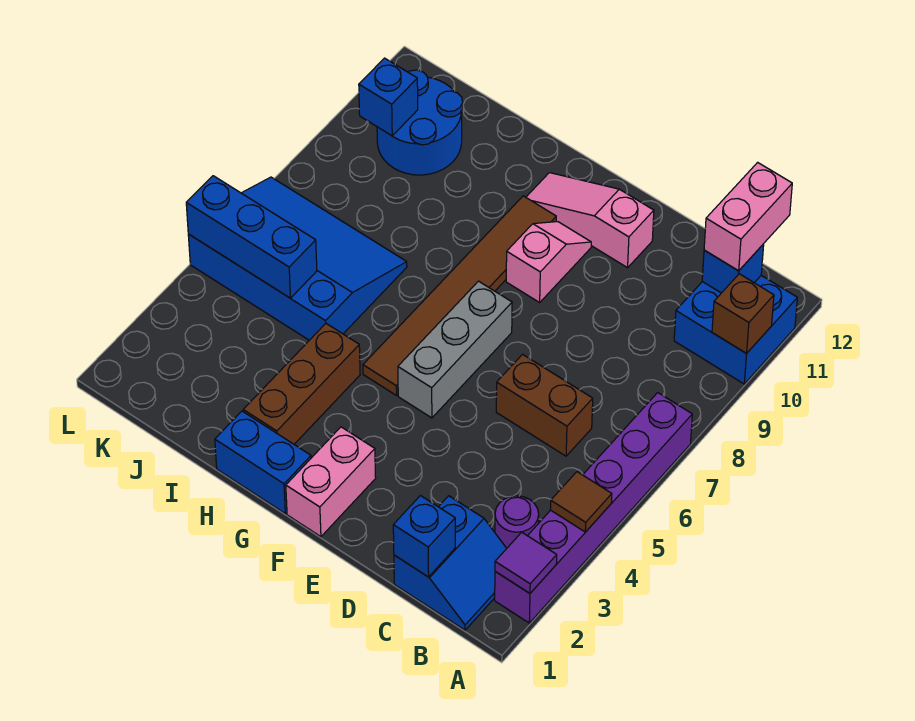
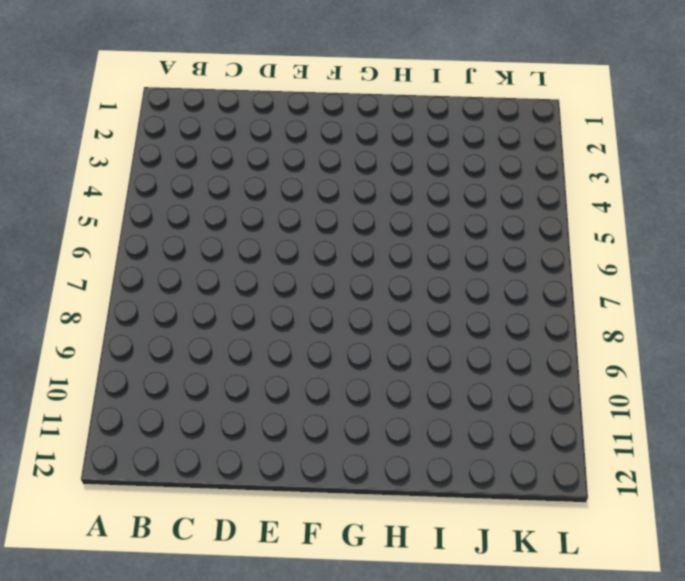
none -> purple 1x6 brick [495,393,692,623]
none -> blue 2x2 brick [674,276,797,384]
none -> blue 2x2 slope [394,496,507,630]

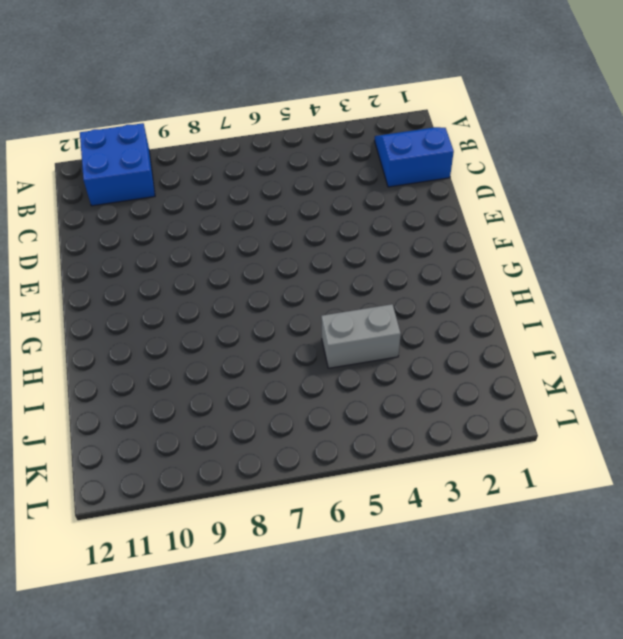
grey 1x2 brick [321,304,401,368] -> blue 3x4 slope [188,177,407,340]
none -> purple 1x6 brick [495,393,692,623]
none -> purple 1x1 round brick [495,496,539,548]
none -> brown 1x2 brick [496,354,593,456]

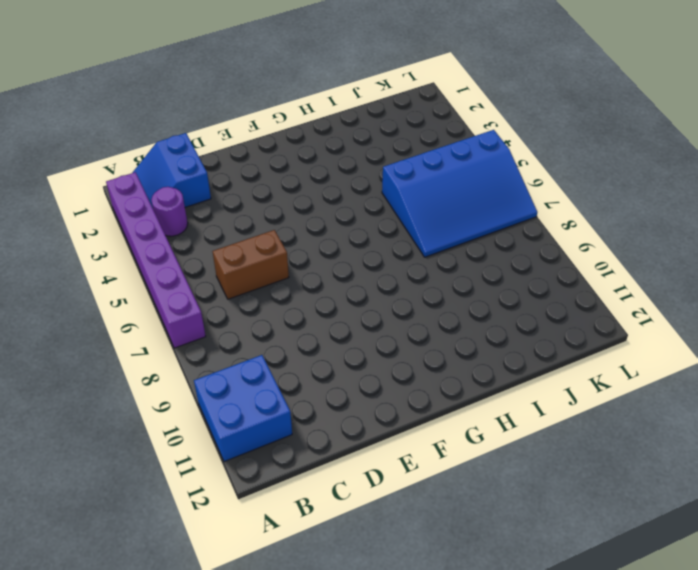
none -> pink 1x3 slope [526,173,654,268]
none -> pink 1x2 brick [286,427,376,537]
none -> grey 1x3 brick [398,281,512,418]

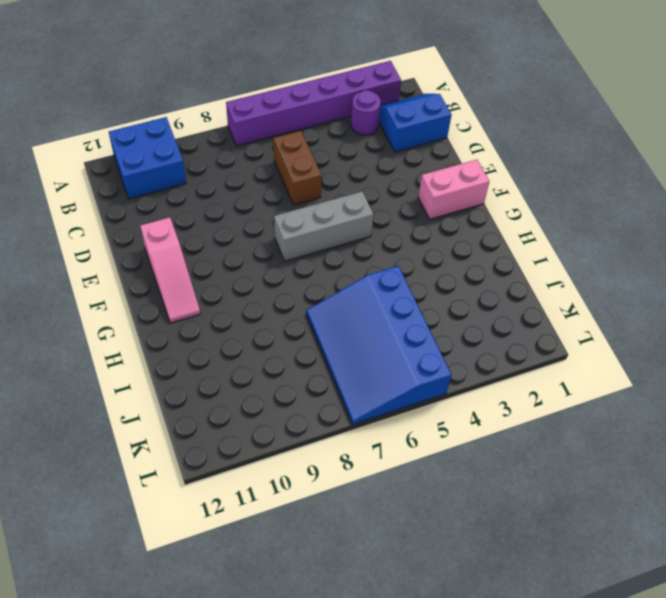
none -> pink 1x2 slope [506,222,591,302]
none -> blue 1x2 brick [215,411,311,513]
none -> brown 1x6 tile [363,196,556,395]

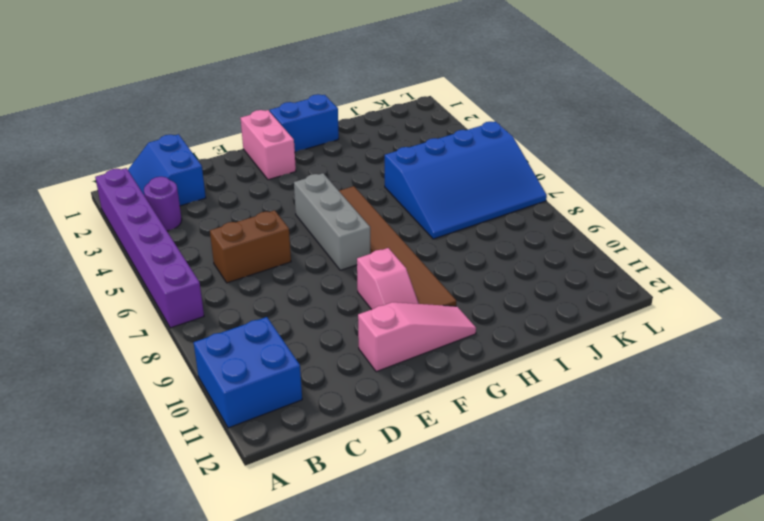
none -> brown 1x3 brick [243,324,360,444]
none -> blue 2x2 round brick [377,70,463,175]
none -> purple 1x1 tile [495,532,557,593]

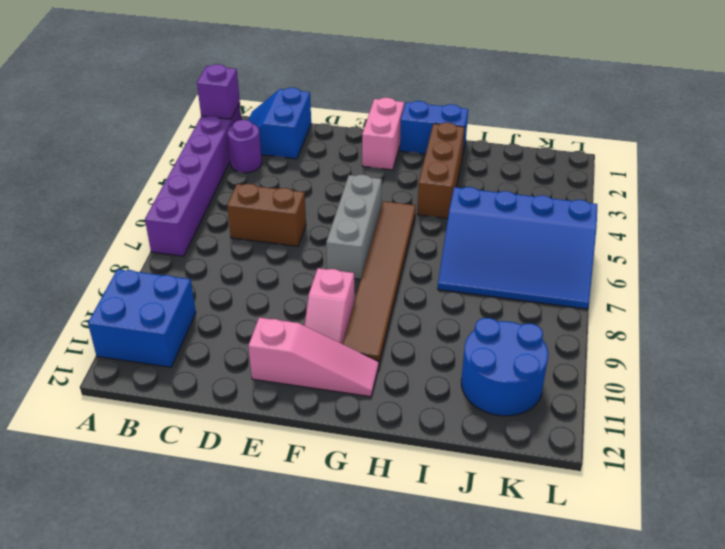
purple 1x1 brick [197,64,240,119] -> purple 1x1 tile [495,532,557,593]
none -> brown 1x1 tile [550,472,612,532]
none -> brown 1x1 brick [712,274,774,353]
none -> blue 1x1 brick [702,244,764,293]

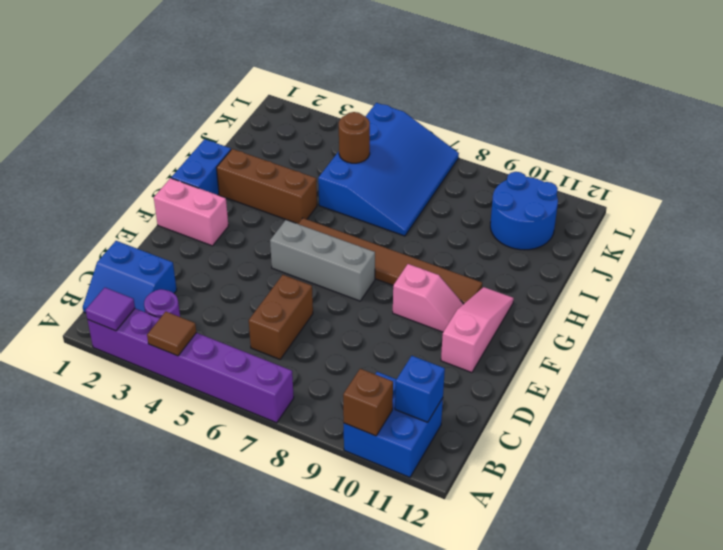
brown 1x1 round brick [339,112,370,163] -> blue 1x3 brick [186,176,317,298]
none -> blue 1x1 brick [393,496,455,577]
none -> blue 1x1 brick [359,58,418,136]
none -> pink 1x2 brick [704,162,792,271]

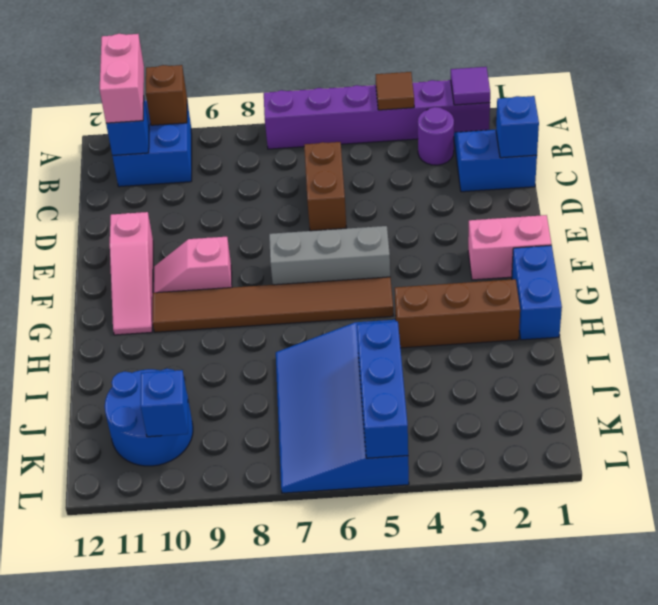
pink 1x2 brick [100,34,144,123] -> pink 1x2 brick turned to [704,162,792,271]

